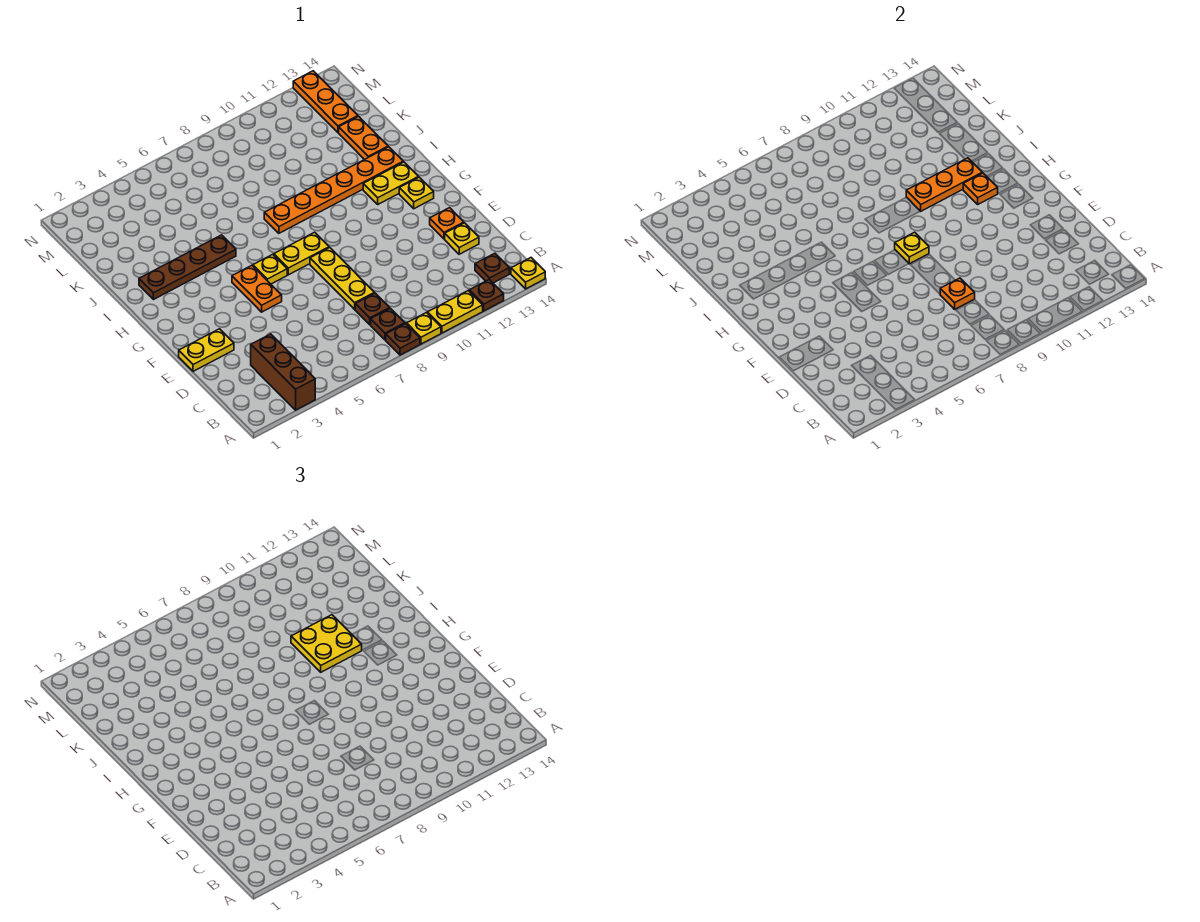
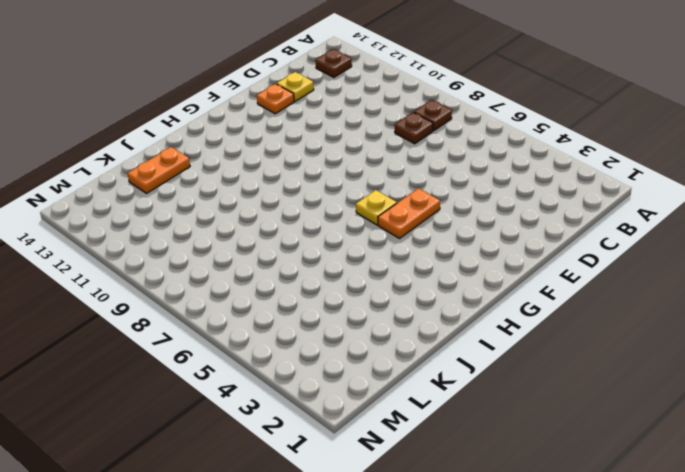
none -> brown 1x3 brick [251,334,315,410]
none -> brown 1x1 plate [386,324,420,355]
none -> yellow 1x1 plate [407,313,441,344]

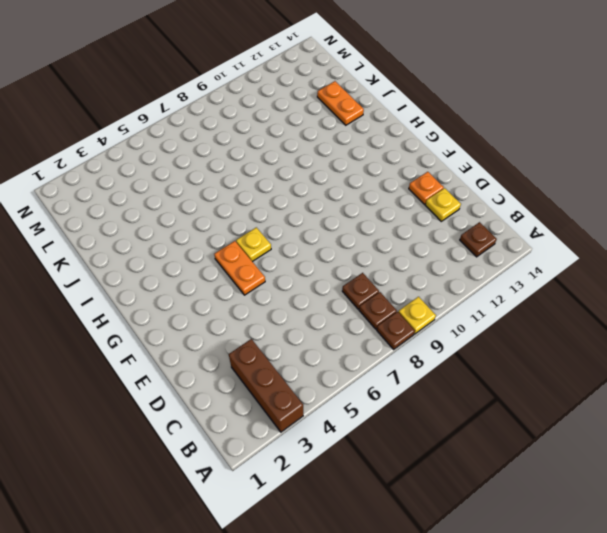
none -> yellow 1x2 plate [428,291,483,333]
none -> brown 1x1 plate [469,280,504,311]
none -> yellow 1x1 plate [511,258,545,289]

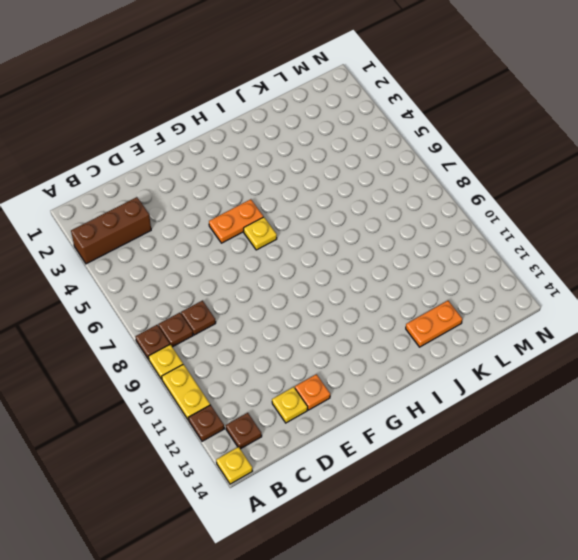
none -> yellow 1x3 plate [310,248,374,309]
none -> yellow 1x2 plate [179,329,234,371]
none -> yellow 1x2 plate [274,232,329,275]

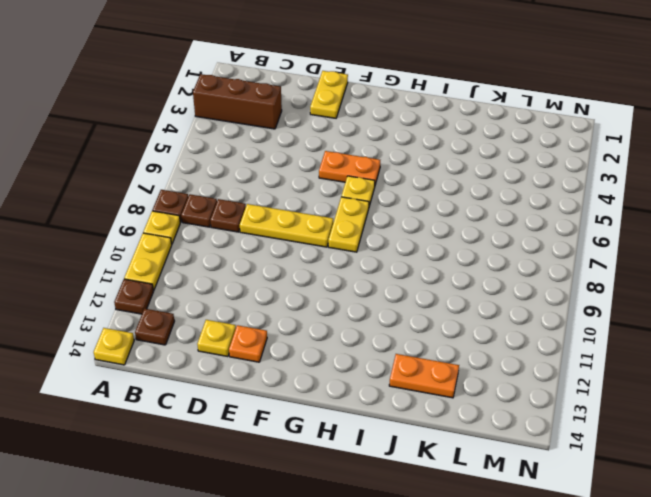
none -> yellow 1x1 plate [399,177,434,209]
none -> yellow 1x2 plate [363,162,419,204]
none -> brown 1x4 plate [139,235,236,300]

